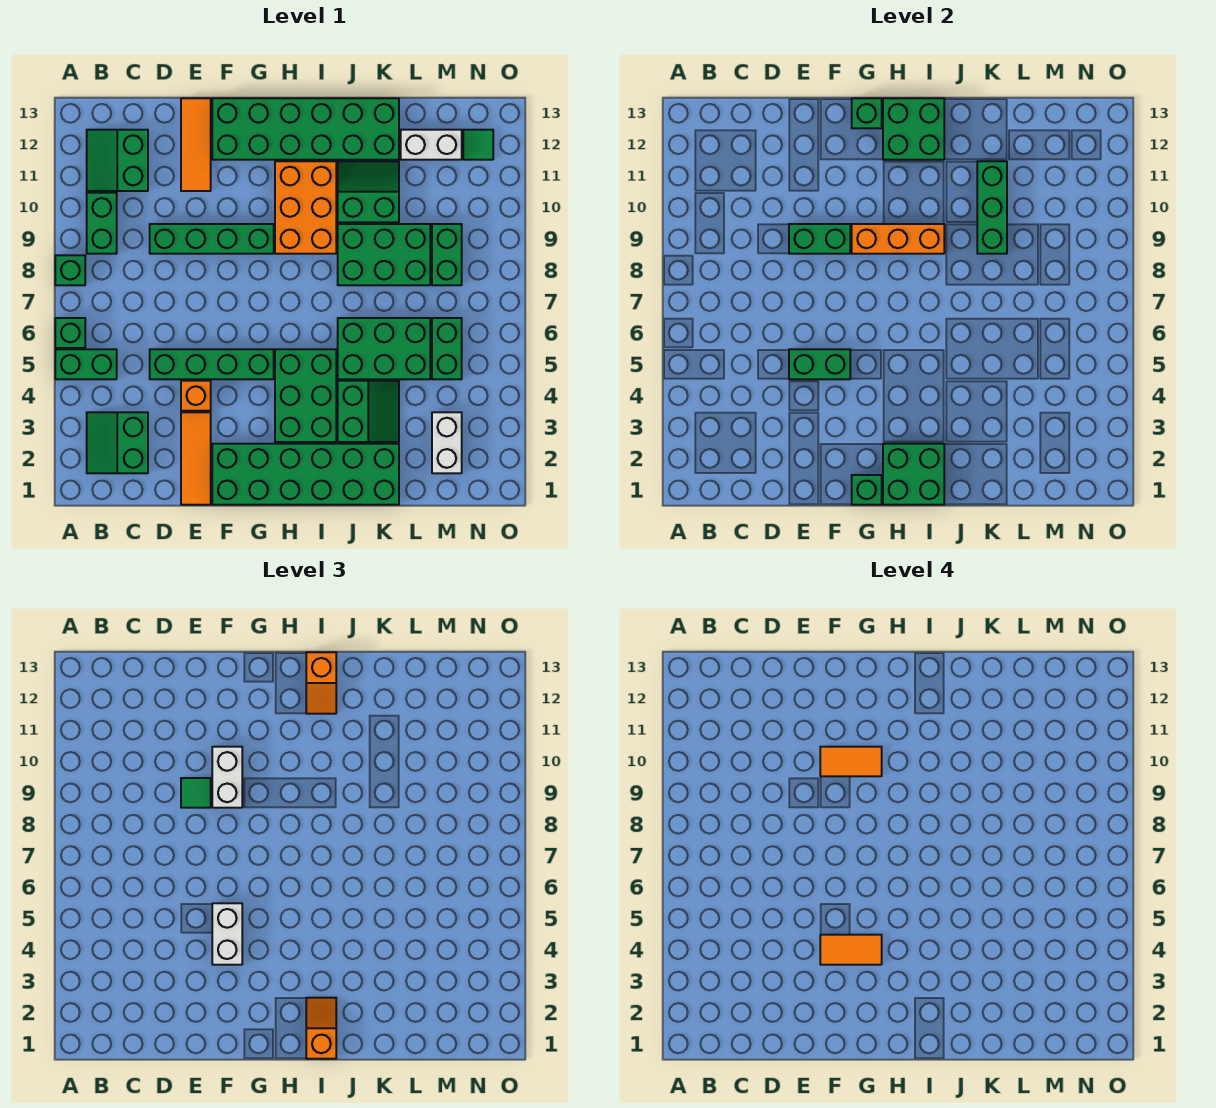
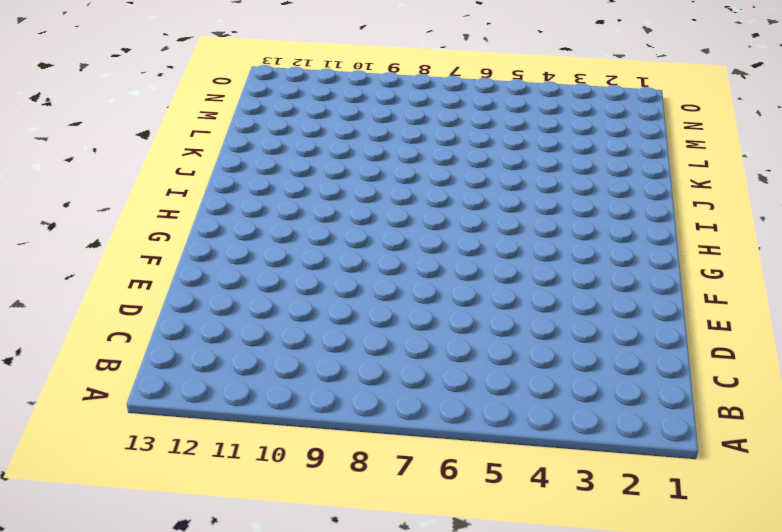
none -> green 1x2 brick [55,349,117,379]
none -> green 1x1 brick [55,318,85,348]
none -> green 1x1 brick [55,255,85,285]
none -> green 2x2 slope [87,412,148,473]

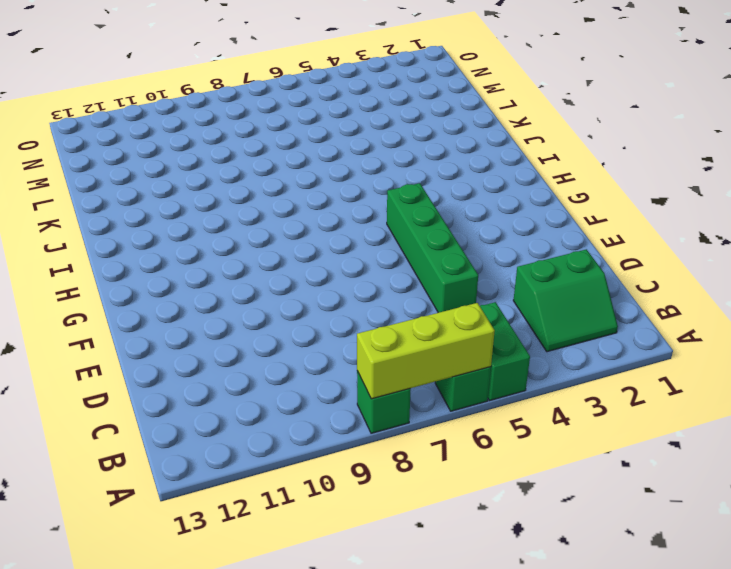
lime 1x3 brick [357,303,495,399] -> none
none -> green 1x2 brick [87,193,117,254]
none -> green 2x2 slope [87,130,148,191]
none -> green 1x4 brick [150,224,274,254]
none -> orange 1x3 tile [181,412,211,505]

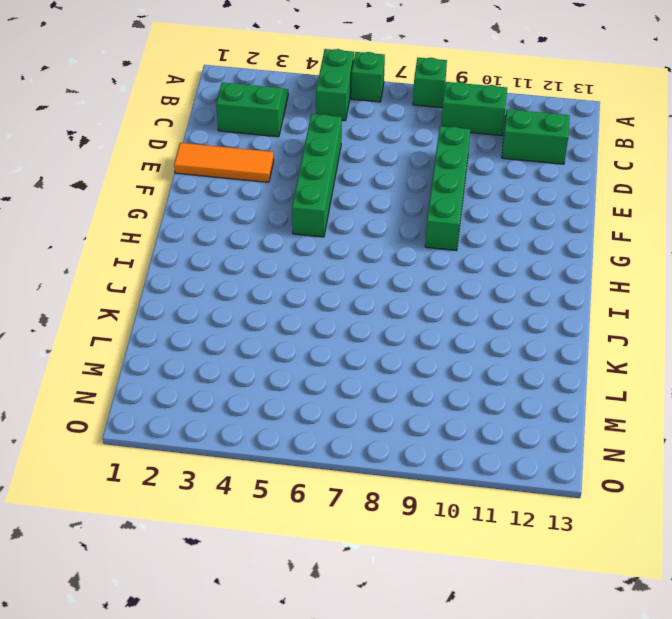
none -> orange 1x1 brick [181,381,211,411]
none -> orange 1x3 tile [181,98,211,191]
none -> green 2x6 brick [212,444,399,505]
none -> green 2x6 brick [212,98,399,160]

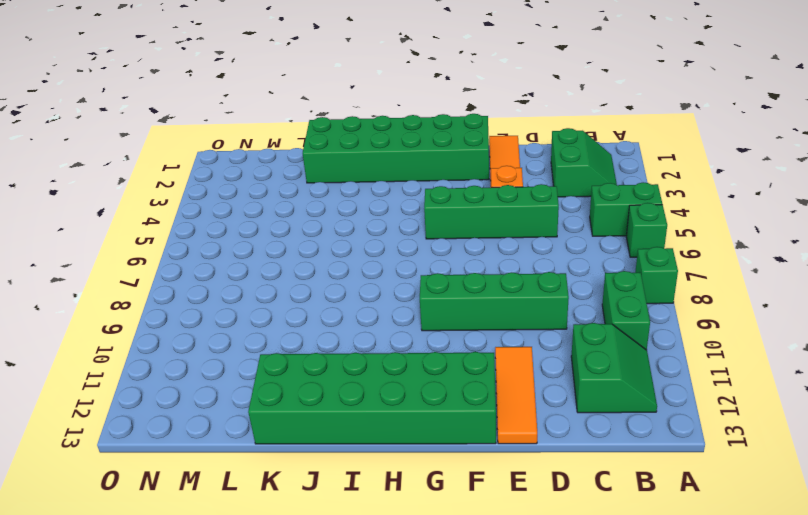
none -> green 2x3 brick [275,349,336,442]
none -> orange 2x3 brick [275,161,336,254]
none -> green 2x2 slope [338,381,399,442]
none -> green 2x3 brick [338,318,430,379]

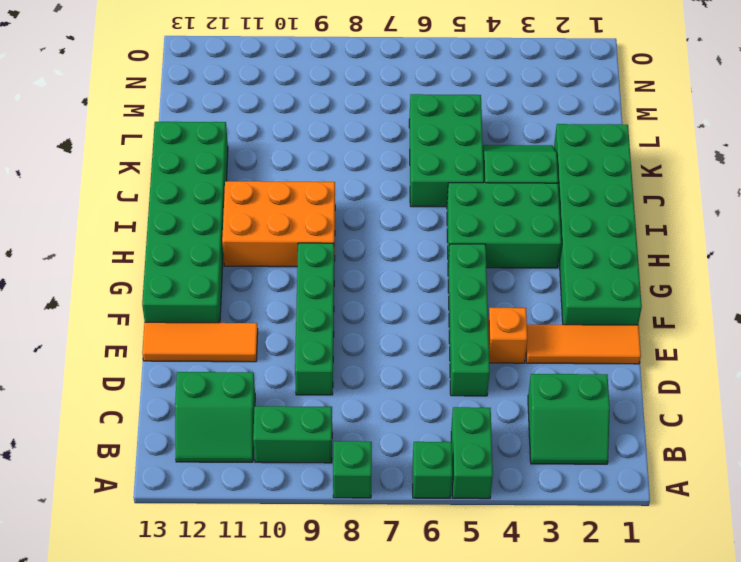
none -> green 2x3 brick [338,224,430,285]
none -> green 2x2 slope [338,161,399,222]
none -> white 1x2 brick [401,130,462,160]
none -> white 1x2 brick [432,412,462,473]

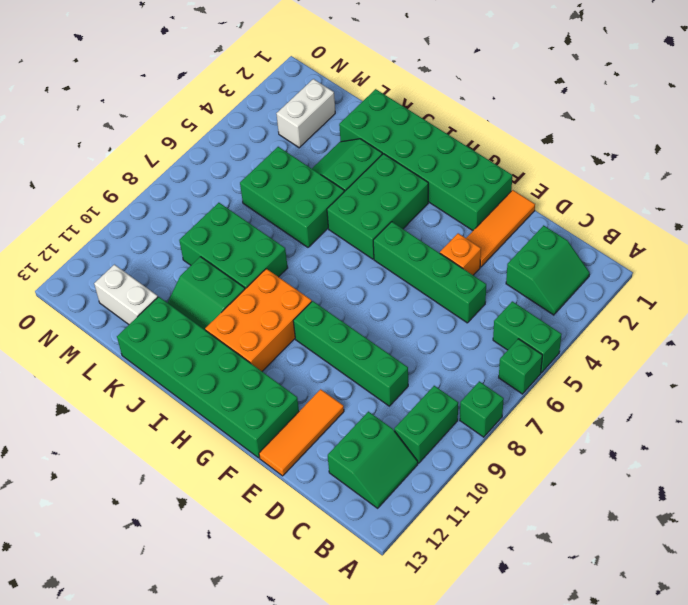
none -> green 1x2 brick [432,318,462,379]
none -> green 1x2 brick [432,224,462,285]
none -> green 1x1 tile [463,130,493,160]
none -> green 1x2 brick [789,349,850,379]

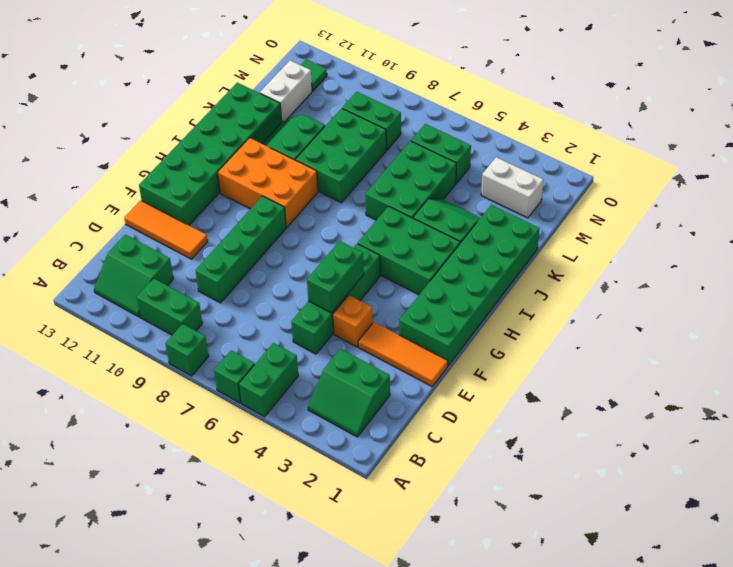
none -> green 1x2 brick [789,224,850,254]
none -> green 1x1 brick [852,475,882,505]
none -> orange 1x3 brick [852,224,944,254]
none -> green 1x1 brick [852,98,882,128]

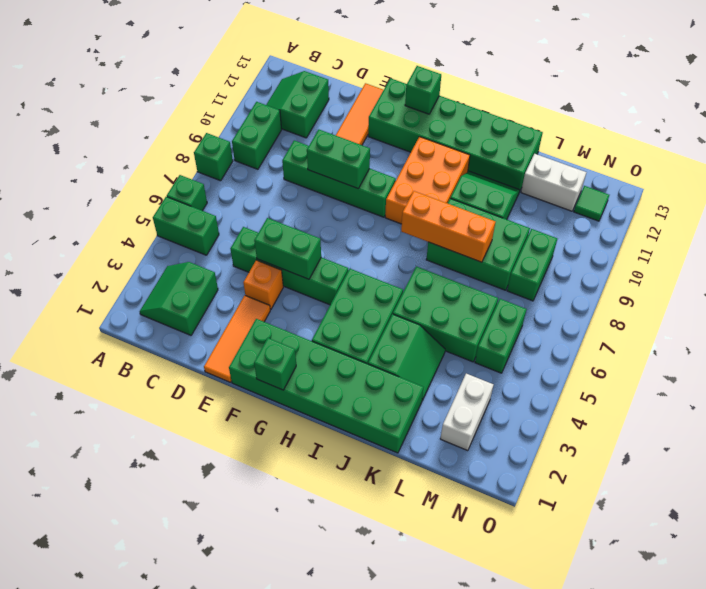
orange 1x3 brick [401,191,495,262] -> orange 1x3 brick moved to [852,224,944,254]
none -> green 2x2 brick [883,444,944,505]
none -> green 2x2 brick [883,98,944,160]
none -> green 1x3 brick [977,161,1007,254]
none -> green 1x1 tile [181,778,211,808]

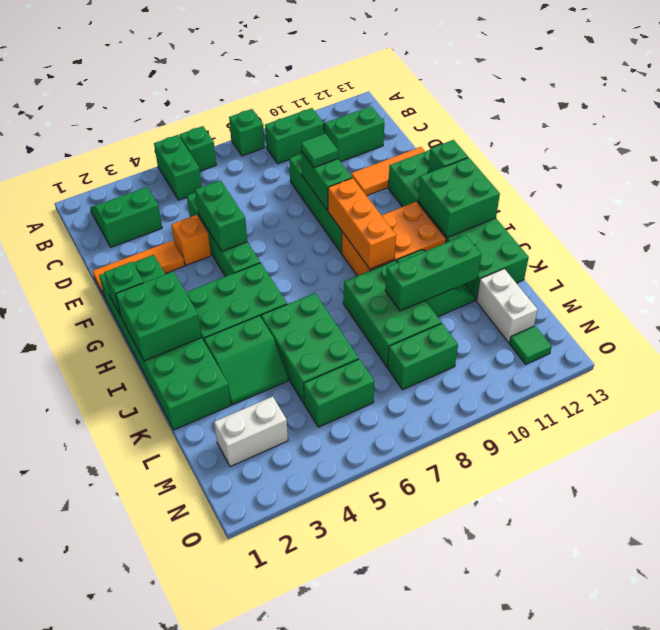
none -> white 1x2 brick [212,903,242,965]
none -> white 1x2 brick [212,747,242,808]
none -> orange 1x2 slope [306,998,336,1059]
none -> orange 1x2 slope [306,652,336,714]

